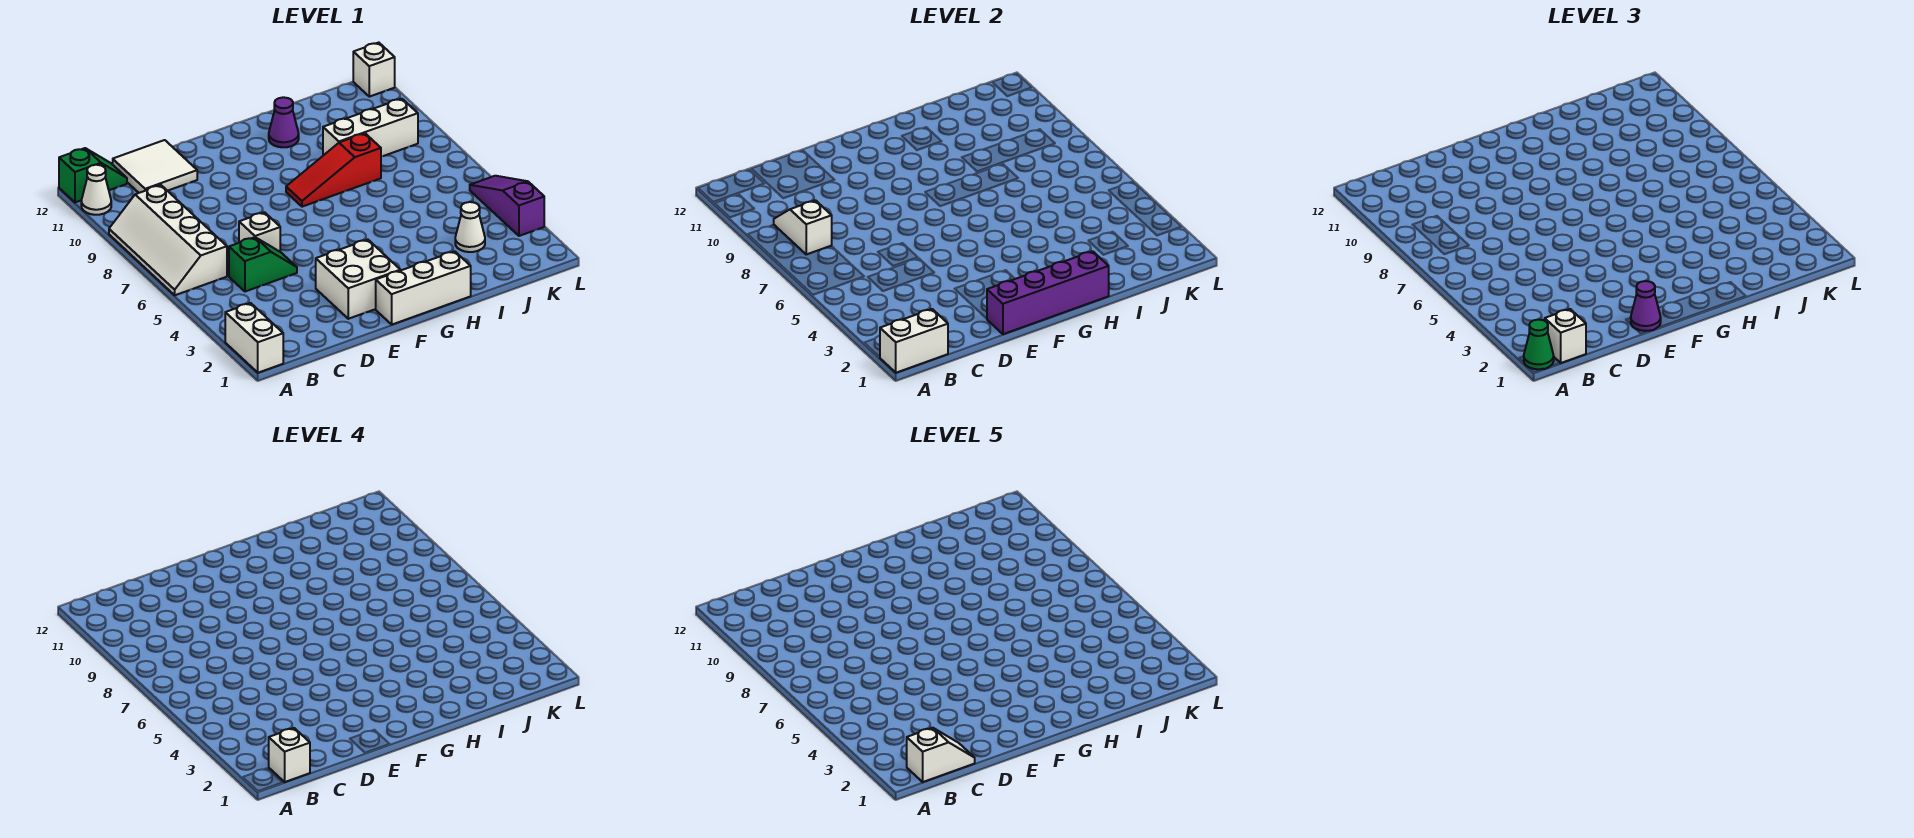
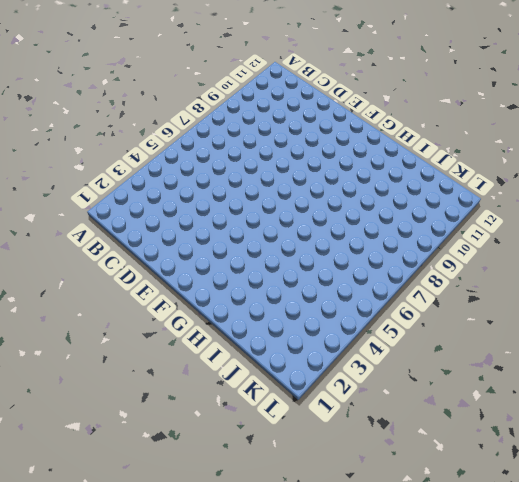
none -> white 1x2 brick [225,303,283,373]
none -> white 2x4 slope [109,185,227,295]
none -> white 1x1 cone [81,165,111,215]

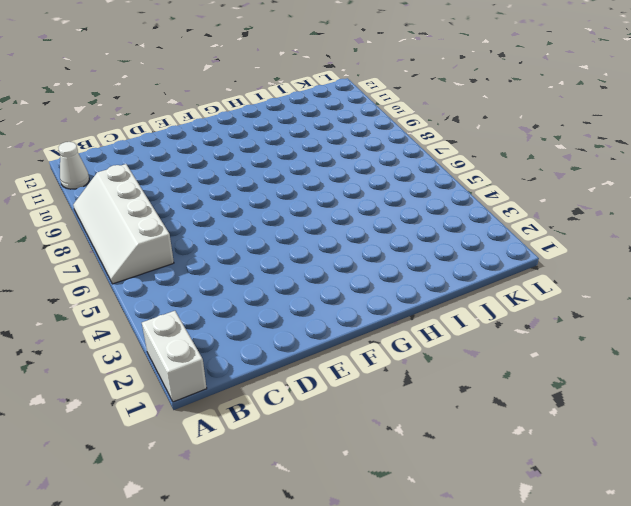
none -> green 1x2 slope [59,148,127,202]
none -> green 1x2 slope [229,237,297,292]
none -> white 2x2 tile [113,140,197,193]

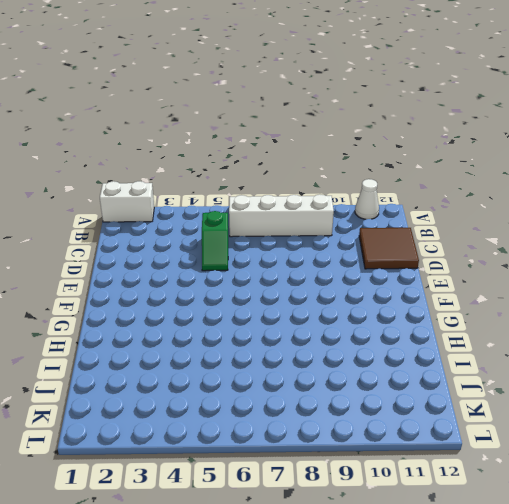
brown 2x2 tile [359,228,419,269] -> white 2x2 tile [113,140,197,193]
none -> green 1x2 slope [59,148,127,202]
none -> white 1x1 brick [239,212,280,252]
none -> white 2x2 brick [316,240,400,319]

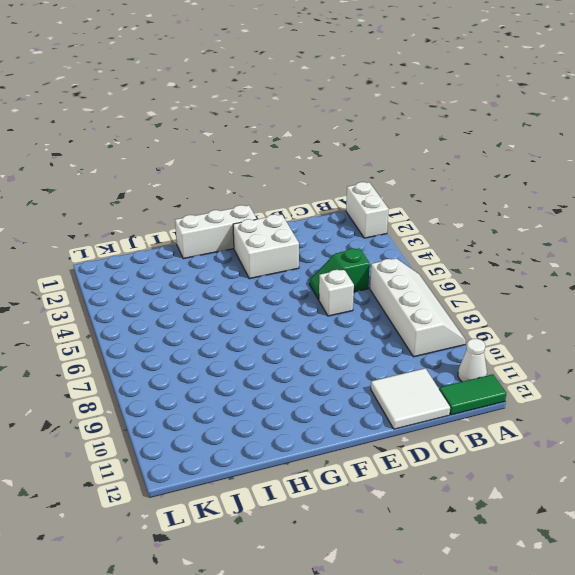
green 1x2 tile [439,374,506,415] -> green 1x2 slope [59,148,127,202]
none -> red 1x3 slope [286,133,381,207]
none -> purple 1x1 cone [269,97,299,147]
none -> white 1x3 brick [323,99,418,157]

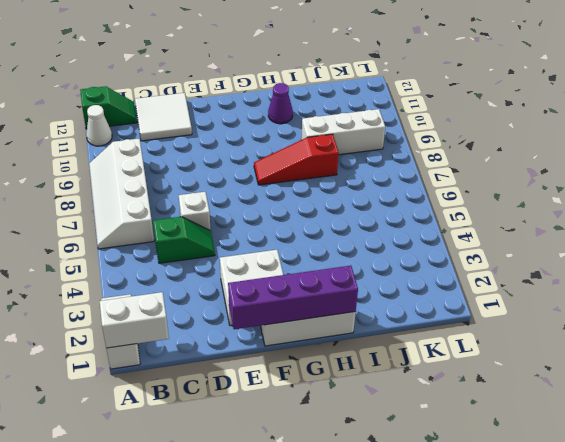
none -> white 1x1 cone [455,202,485,252]
none -> purple 1x3 slope [470,176,544,236]
none -> white 1x1 brick [353,43,395,97]

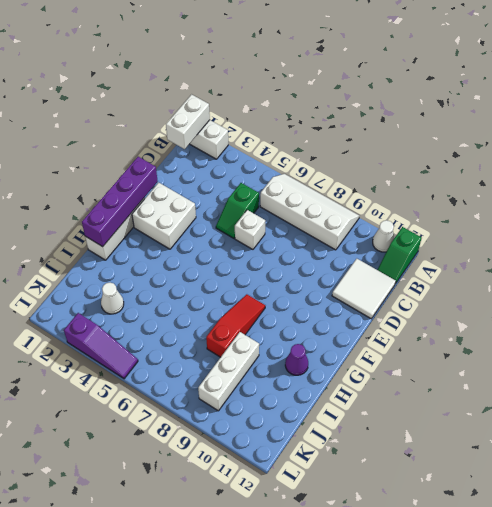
none -> white 1x1 brick [353,43,395,97]
none -> white 1x2 slope [774,200,832,254]
none -> green 1x1 cone [1524,320,1554,369]

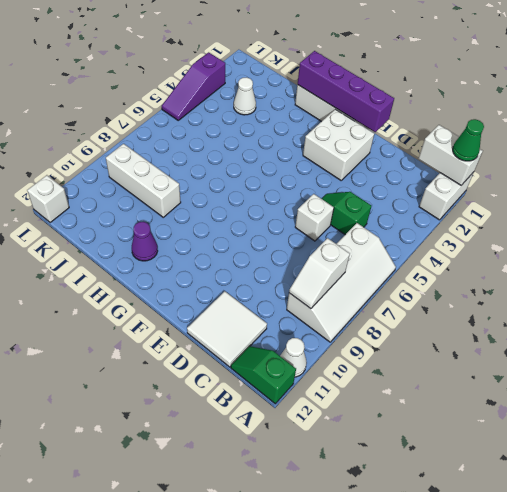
none -> red 1x3 slope [286,133,381,207]
none -> white 1x1 brick [1545,309,1586,363]
none -> purple 1x1 cone [1631,281,1661,331]

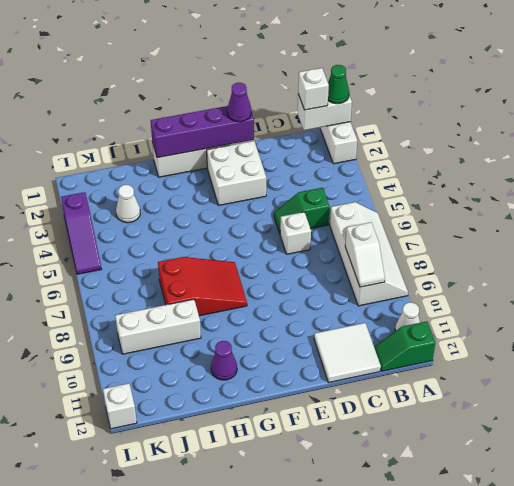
red 2x3 slope [158,257,247,316] -> red 1x3 slope [286,133,381,207]
none -> white 1x1 brick [269,728,310,782]
none -> white 1x2 slope [907,728,975,782]

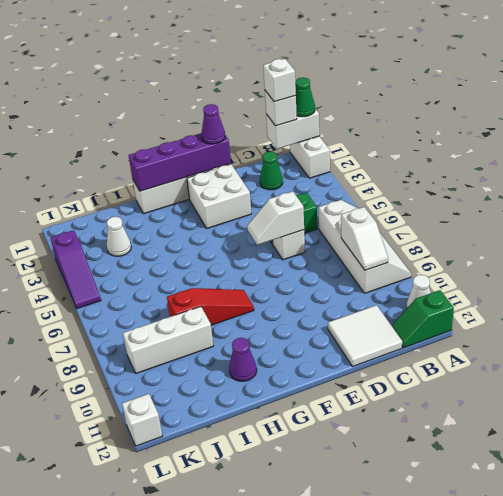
green 1x1 cone [260,152,283,190] -> none
white 1x2 slope [247,191,304,245] -> white 1x2 slope moved to [907,728,975,782]

